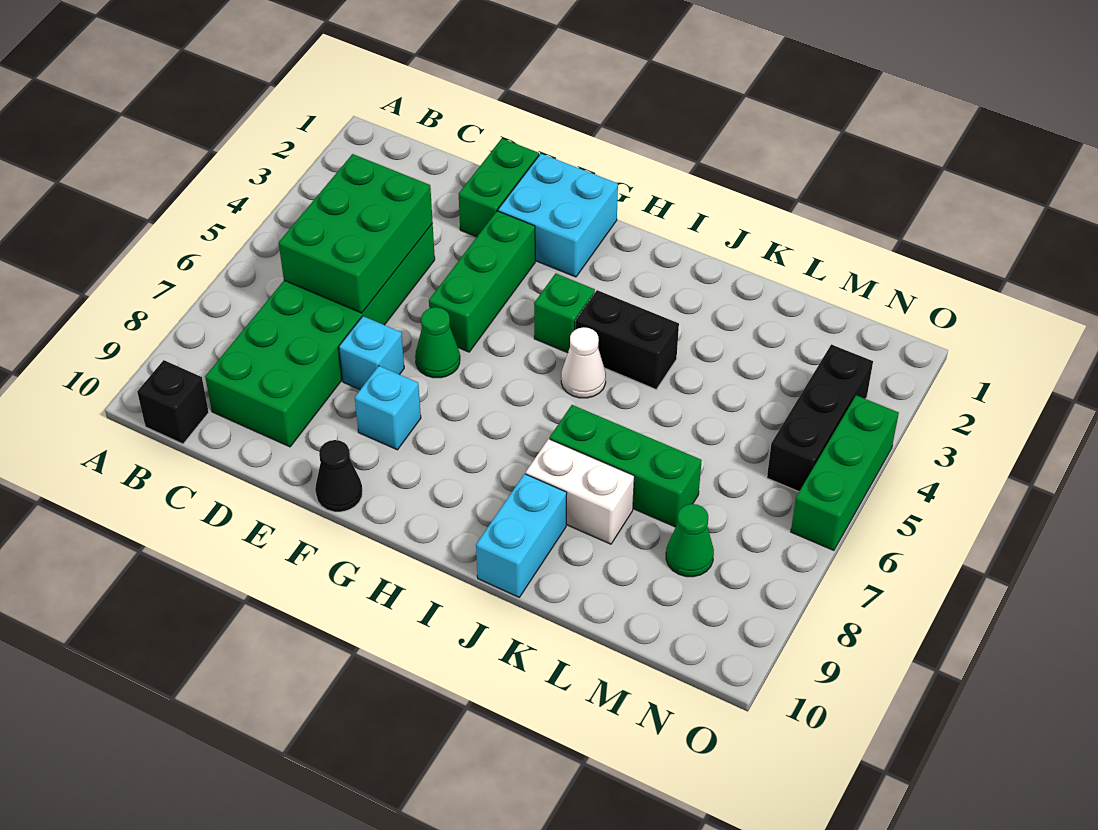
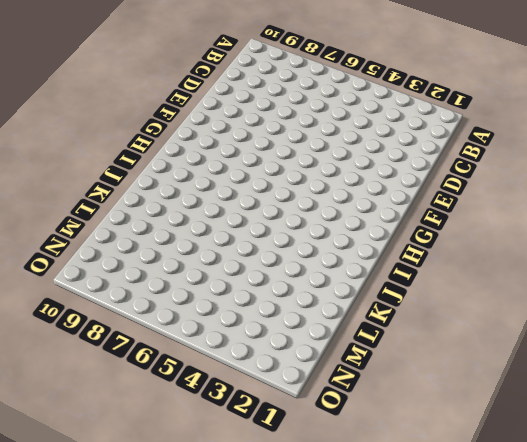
none -> black 1x1 brick [137,360,209,444]
none -> green 2x6 brick [205,224,435,447]
none -> green 1x2 brick [459,139,539,237]

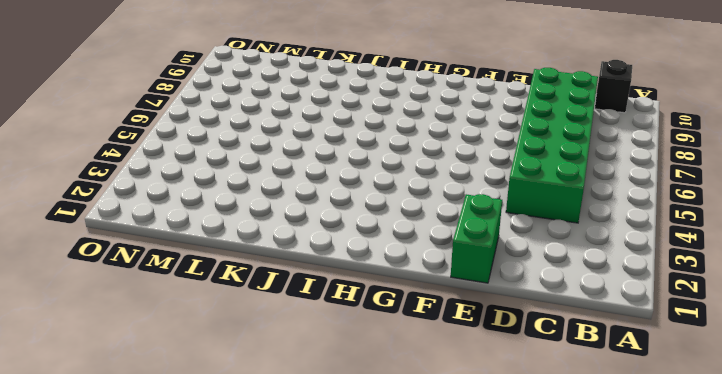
none -> cyan 1x1 brick [339,316,404,389]
none -> cyan 2x2 brick [498,154,618,277]
none -> green 1x3 brick [429,211,535,352]

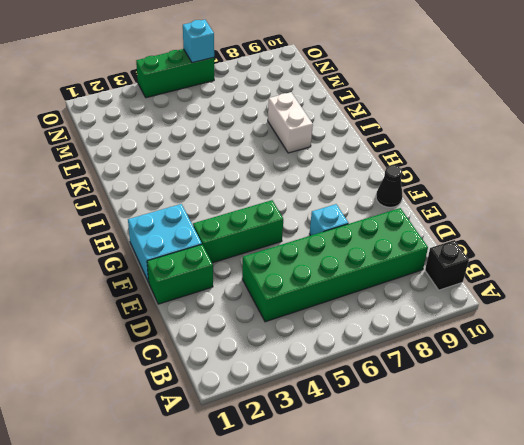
cyan 1x1 brick [183,20,214,63] -> cyan 1x1 brick moved to [355,366,421,450]
none -> green 1x1 cone [415,307,460,378]
none -> green 1x1 brick [534,273,595,353]
none -> black 1x2 brick [576,290,679,389]

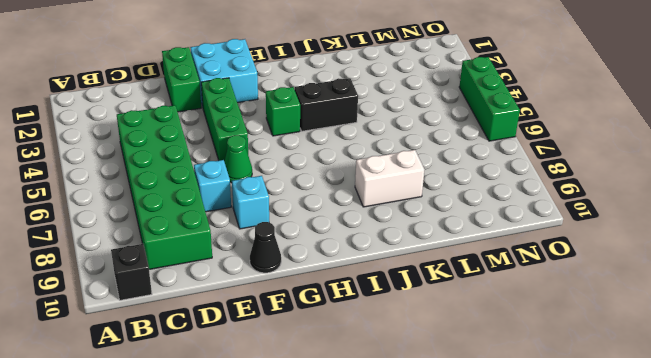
none -> white 1x1 cone [561,327,606,398]
none -> green 1x3 brick [550,405,702,527]
none -> cyan 1x2 brick [476,474,567,597]

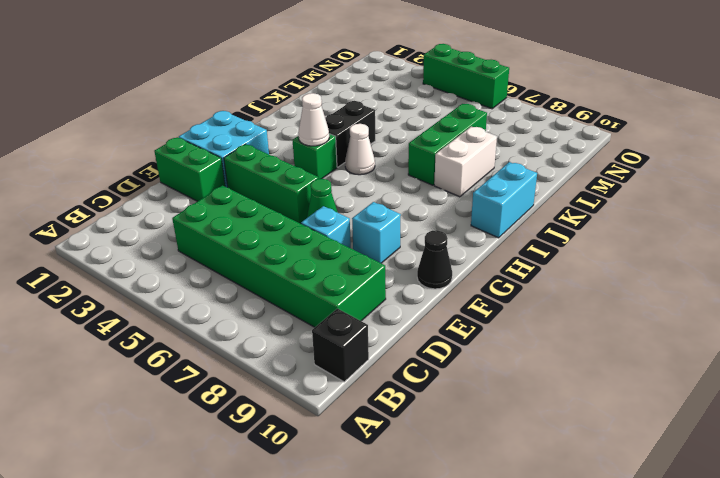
white 1x1 cone [298,93,329,146] -> none
cyan 1x2 brick [471,162,537,238] -> cyan 1x2 brick turned to [476,474,567,597]
none -> green 1x1 cone [666,504,714,577]
none -> black 1x3 brick [767,344,873,492]
none -> green 2x3 brick [279,154,433,313]

